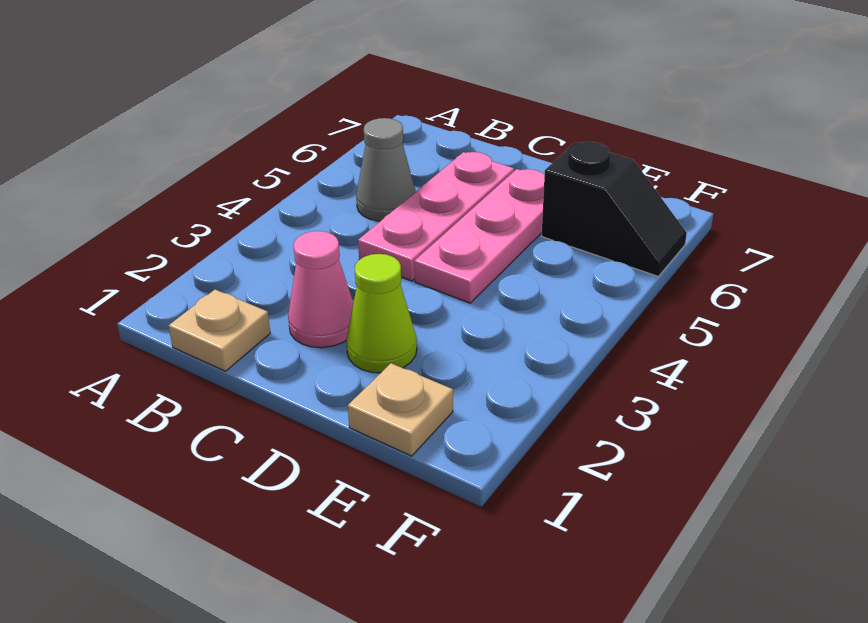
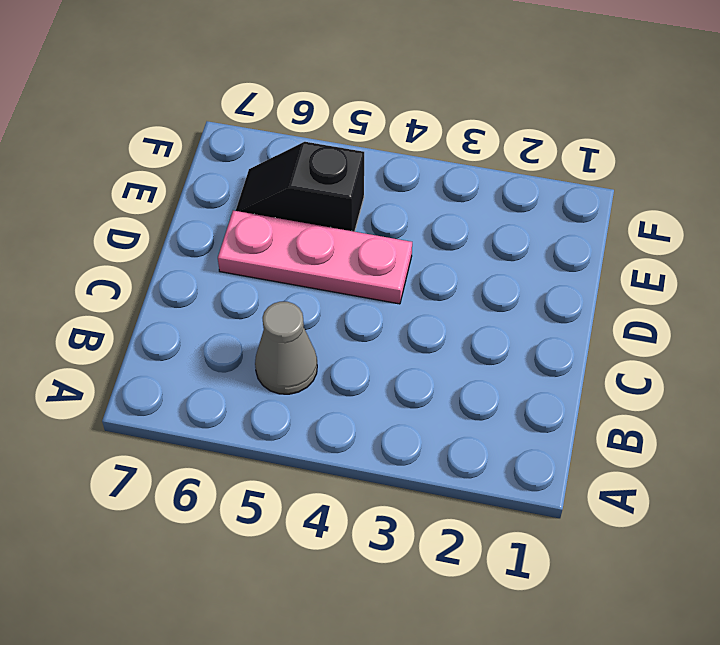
black 1x2 slope [236,142,364,232] -> black 1x2 slope turned to [542,142,687,276]
none -> tan 1x1 plate [169,290,270,371]
none -> pink 1x1 cone [288,231,354,348]

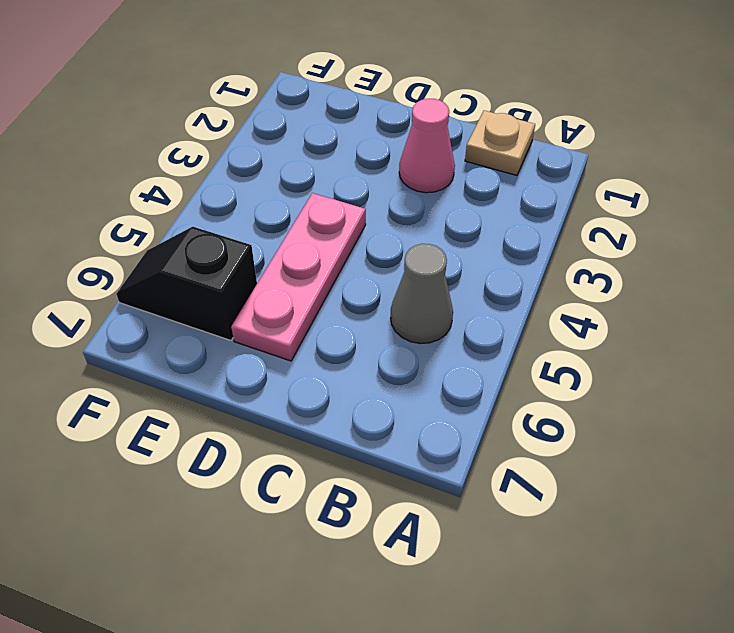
none -> pink 1x3 plate [358,152,514,281]
none -> lime 1x1 cone [346,254,417,373]

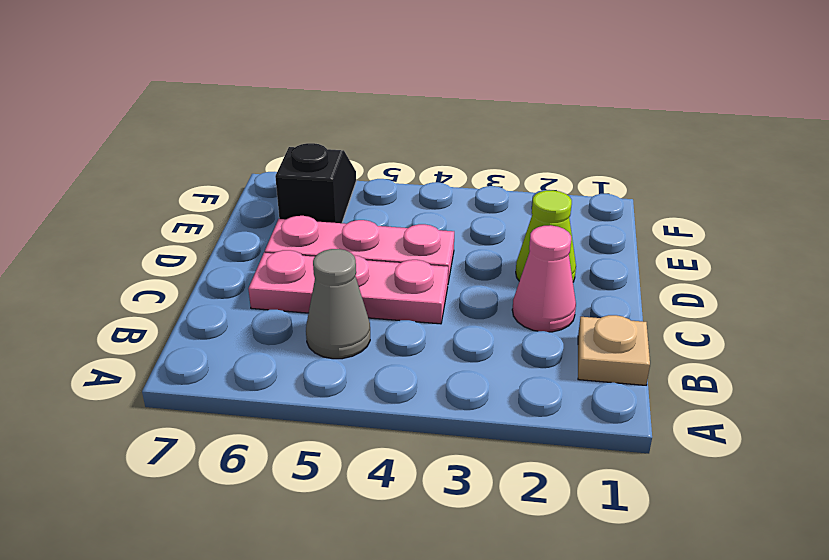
none -> tan 1x1 plate [348,363,453,456]

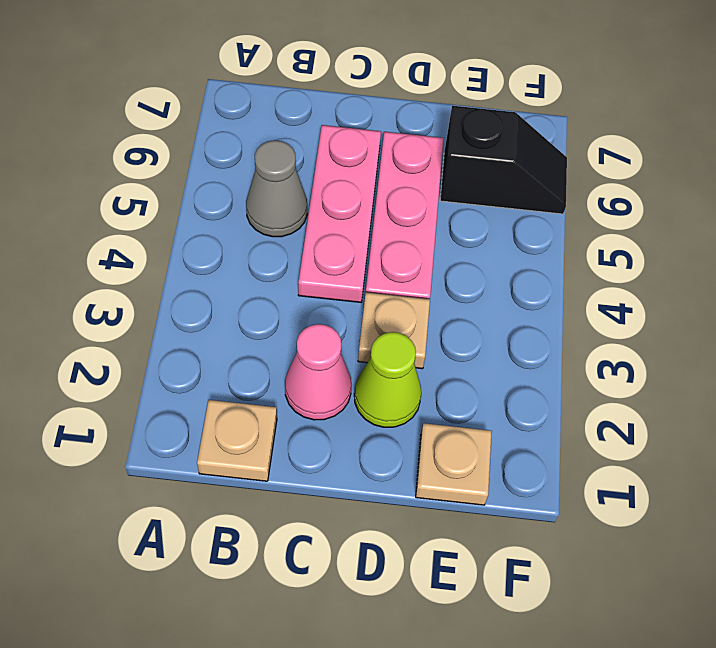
tan 1x1 plate [358,292,430,369] -> none

